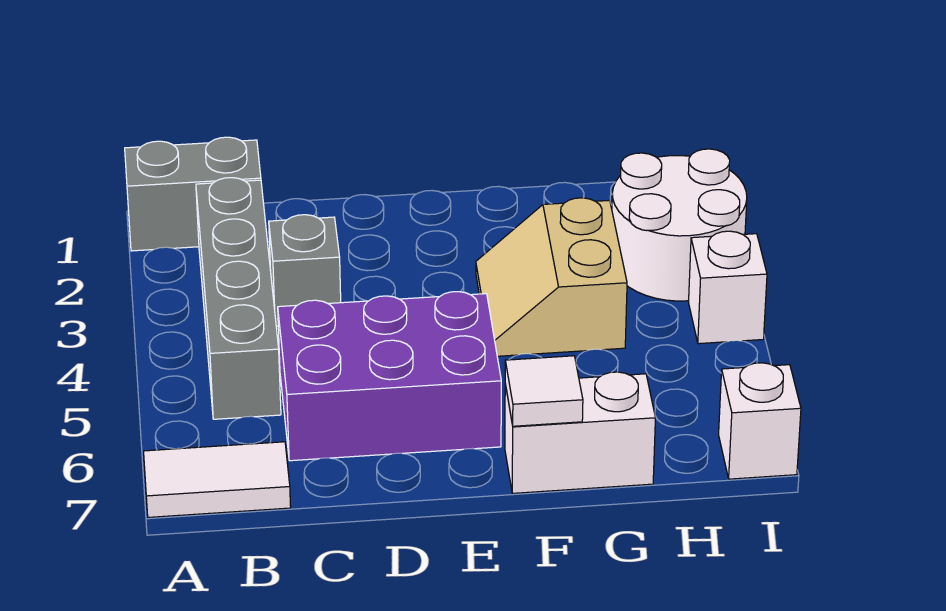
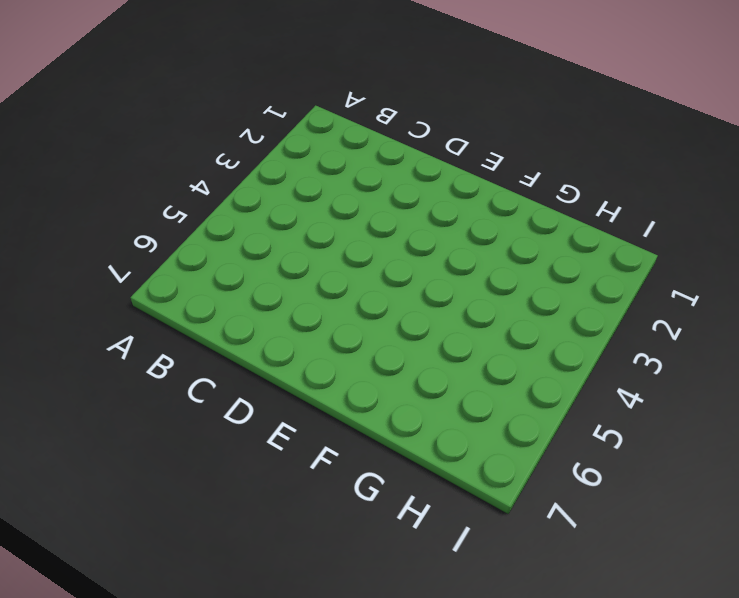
none -> grey 1x2 brick [125,137,261,251]
none -> white 1x2 tile [144,442,291,517]

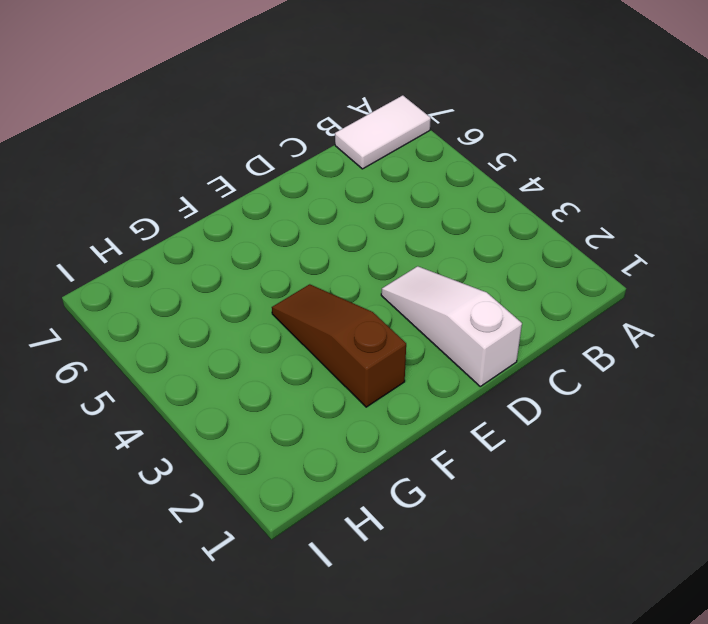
white 1x3 slope [381,266,522,386] -> none
brown 1x3 slope [272,284,406,407] -> tan 2x2 slope [476,198,627,356]
none -> grey 1x2 brick [125,137,261,251]
none -> grey 1x4 brick [196,178,281,419]

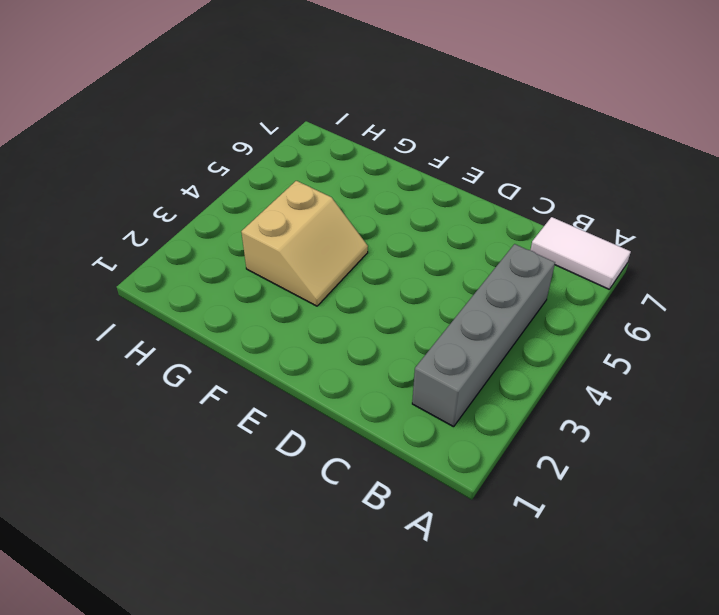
none -> grey 1x2 brick [125,137,261,251]
none -> grey 1x1 brick [269,215,341,326]

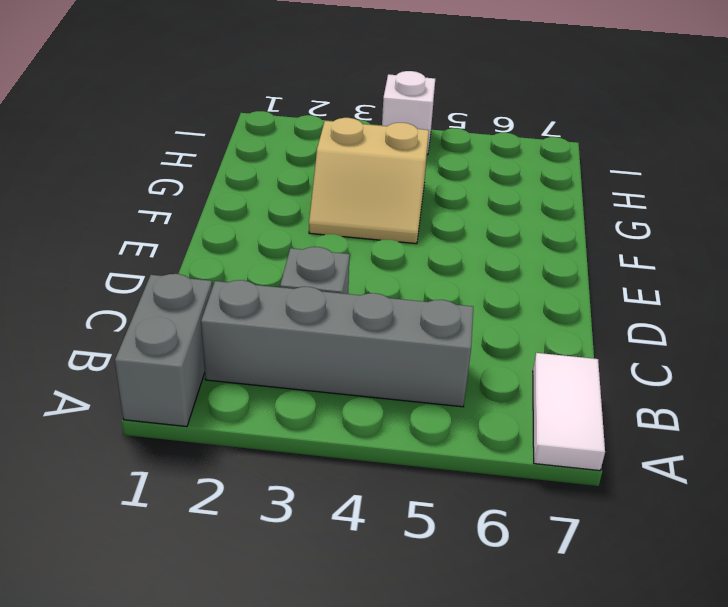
none -> purple 2x3 brick [278,292,501,461]
none -> white 1x2 brick [505,372,655,493]

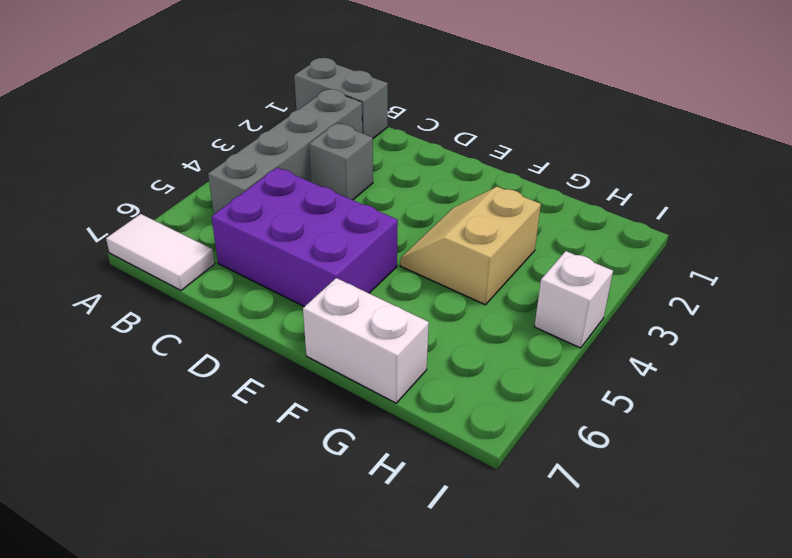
none -> white 2x2 round brick [612,149,747,301]
none -> white 1x1 brick [719,363,801,479]

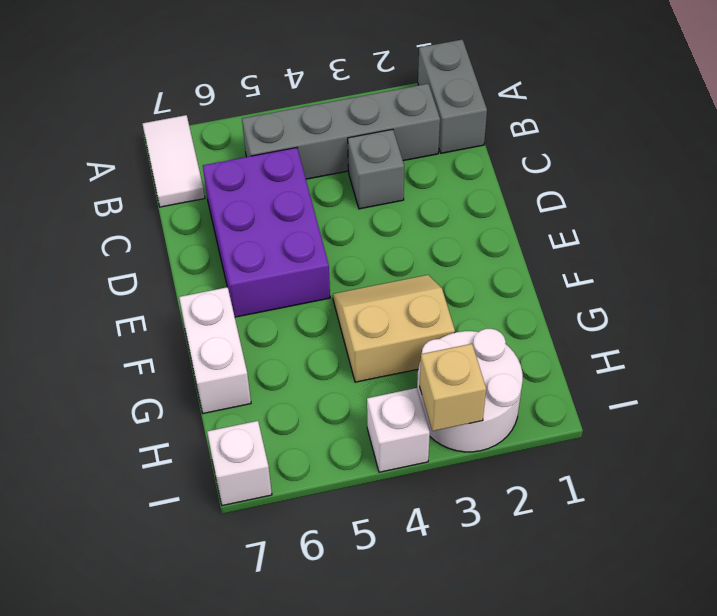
tan 1x1 brick [420,344,486,431] -> none
none -> white 1x1 tile [505,356,583,426]

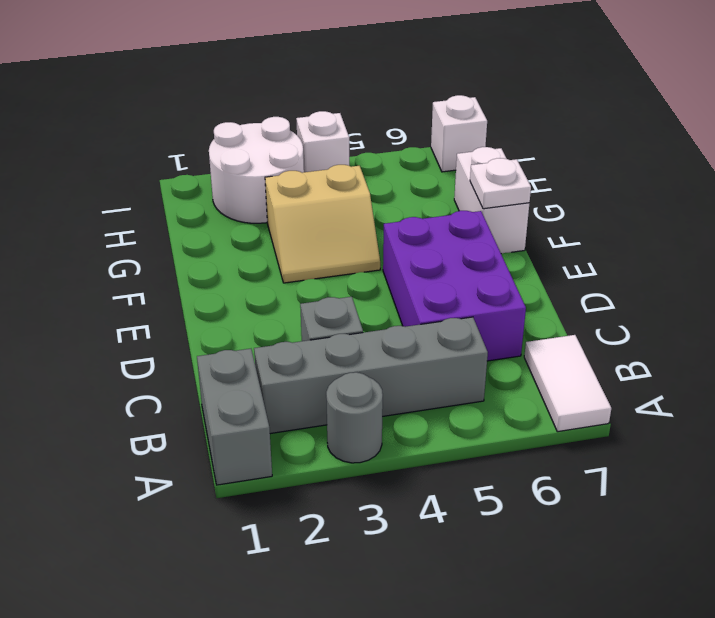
grey 1x1 round brick [326,372,383,463] -> none
white 1x1 plate [470,158,531,209] -> white 1x1 tile [505,356,583,426]

